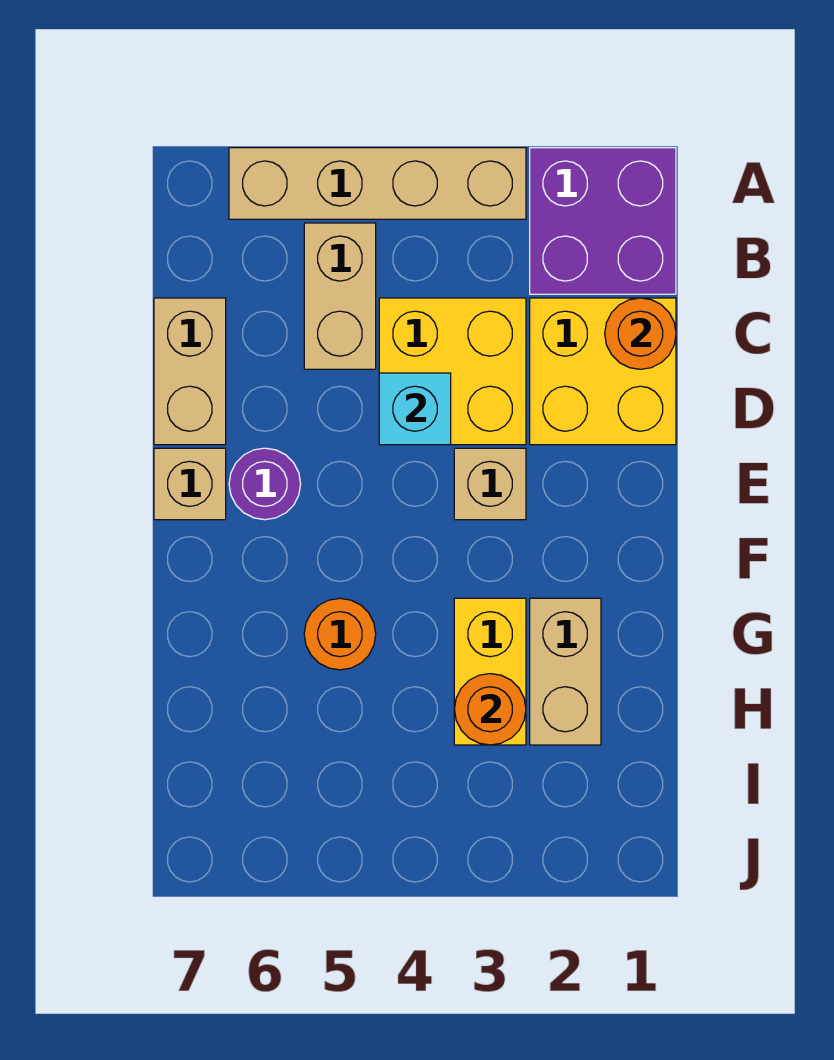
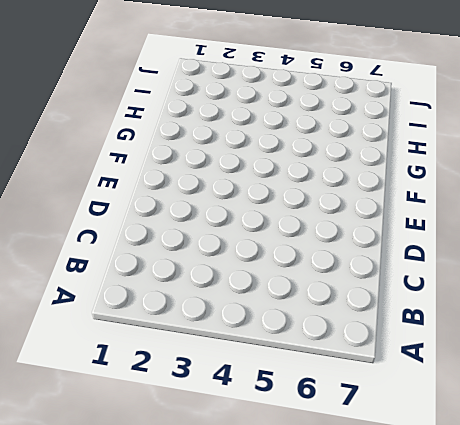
none -> purple 2x2 brick [530,148,676,294]
none -> tan 1x4 brick [229,148,526,219]
none -> tan 1x2 brick [304,223,376,369]

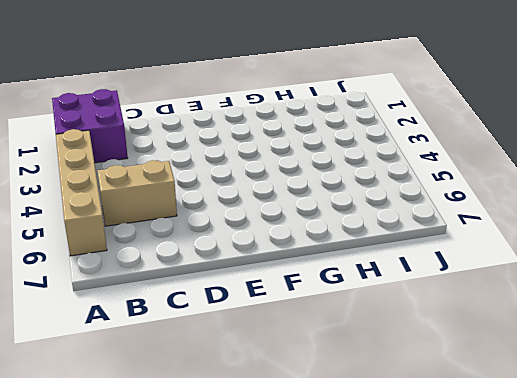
none -> yellow 2x2 brick [530,298,676,445]
none -> yellow 2x2 brick [379,298,526,445]
none -> tan 1x2 brick [154,298,226,445]

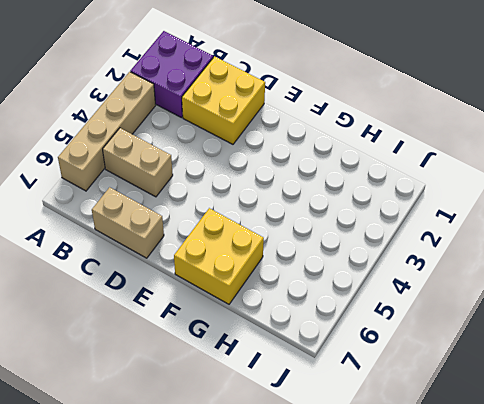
yellow 2x2 brick [174,208,264,304] -> yellow 2x2 brick moved to [379,298,526,445]
none -> tan 1x1 brick [454,448,526,520]
none -> purple 1x1 round brick [229,448,301,520]
none -> tan 1x1 brick [154,448,226,520]

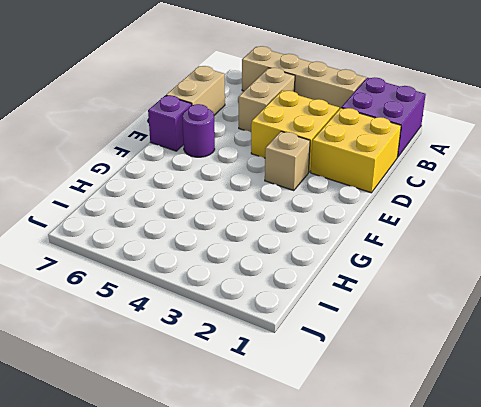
purple 1x1 brick [148,95,192,151] -> tan 1x1 brick [154,448,226,520]
none -> tan 1x2 brick [530,598,601,745]
none -> yellow 1x2 brick [454,598,526,745]
none -> orange 1x1 round brick [304,598,376,670]

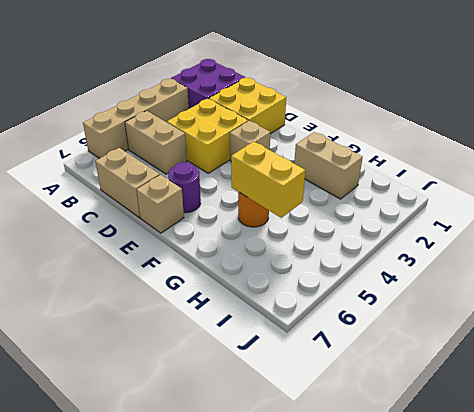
yellow 1x2 brick [231,142,306,218] -> yellow 1x2 brick moved to [454,598,526,745]
none -> orange 1x1 round brick [605,298,676,369]
none -> cyan 1x1 brick [379,373,451,445]
none -> orange 1x1 round brick [454,674,526,745]

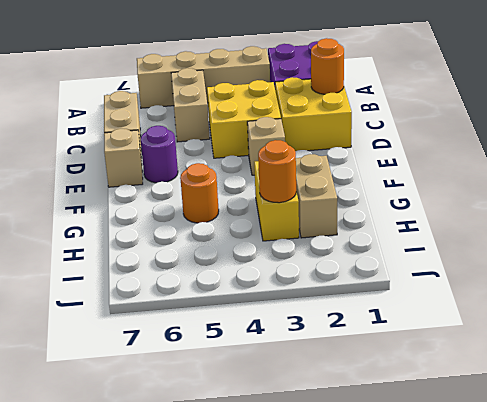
none -> cyan 1x1 brick [379,373,451,445]

